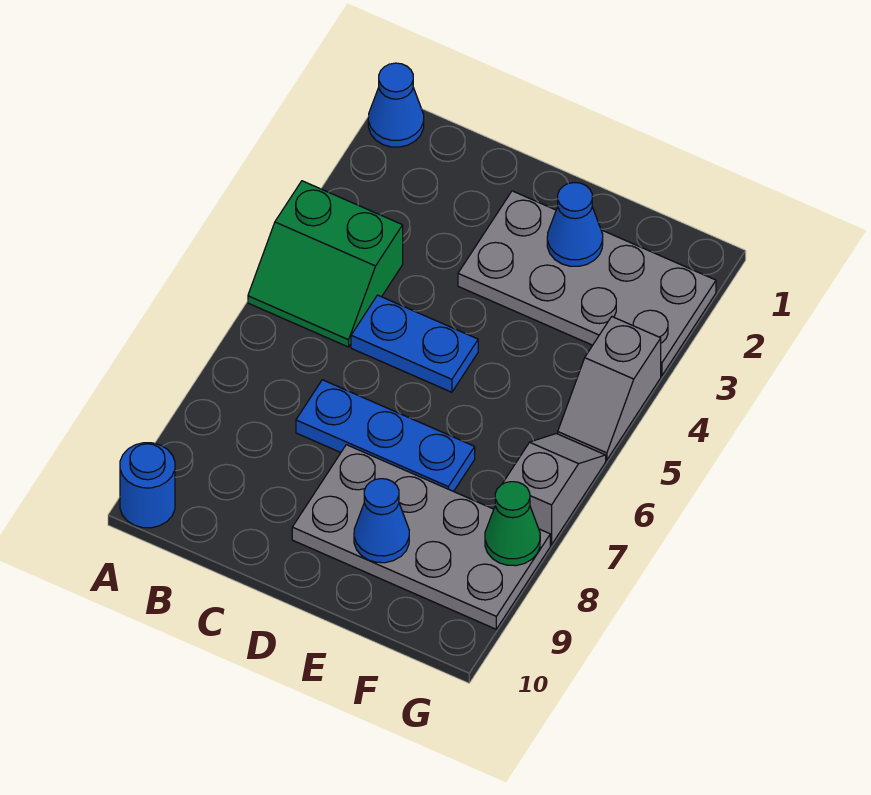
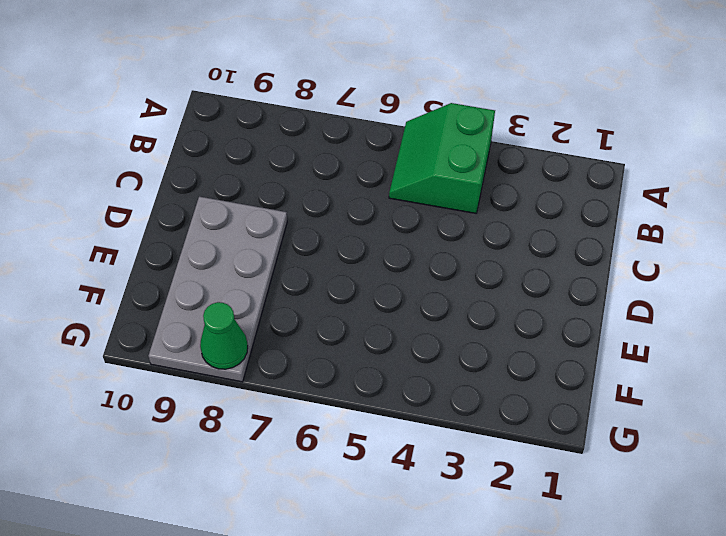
none -> blue 1x1 cone [368,63,424,147]
none -> blue 1x1 round brick [120,443,175,528]
none -> blue 1x2 plate [351,295,478,392]

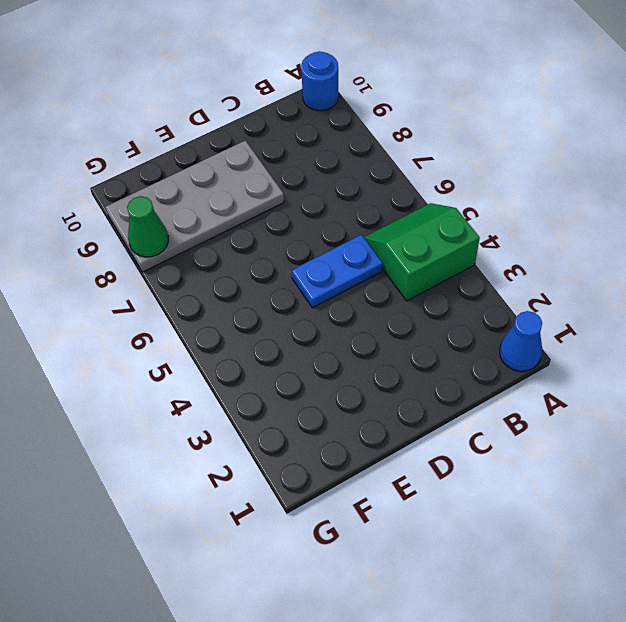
none -> blue 1x3 plate [296,380,475,492]
none -> grey 2x4 plate [458,191,716,375]
none -> grey 1x2 slope [558,317,661,460]

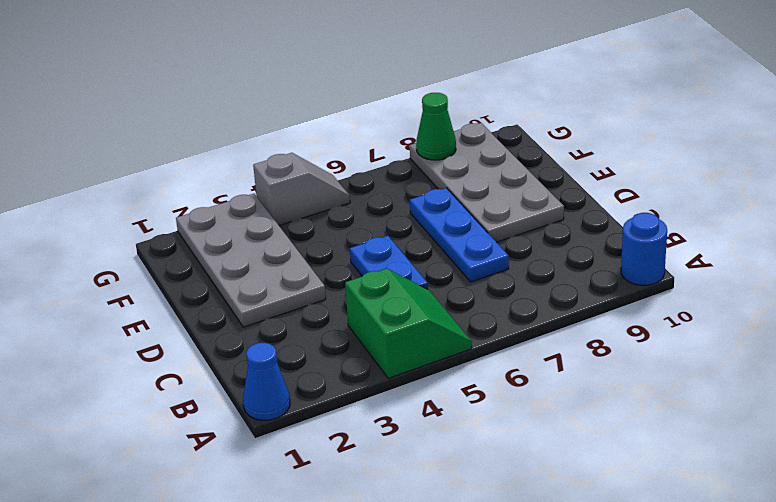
none -> grey 1x2 slope [503,434,606,545]
none -> blue 1x1 cone [547,183,603,266]
none -> blue 1x1 cone [354,479,409,563]

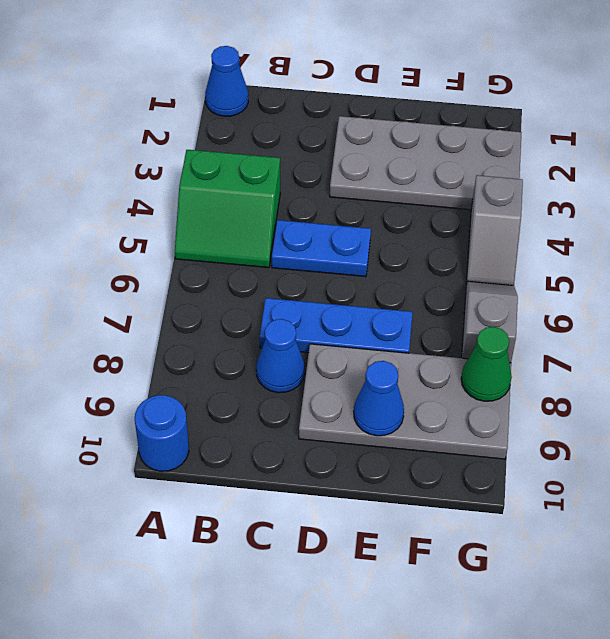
blue 1x1 cone [256,319,305,393] -> blue 1x1 cone moved to [547,183,603,266]

